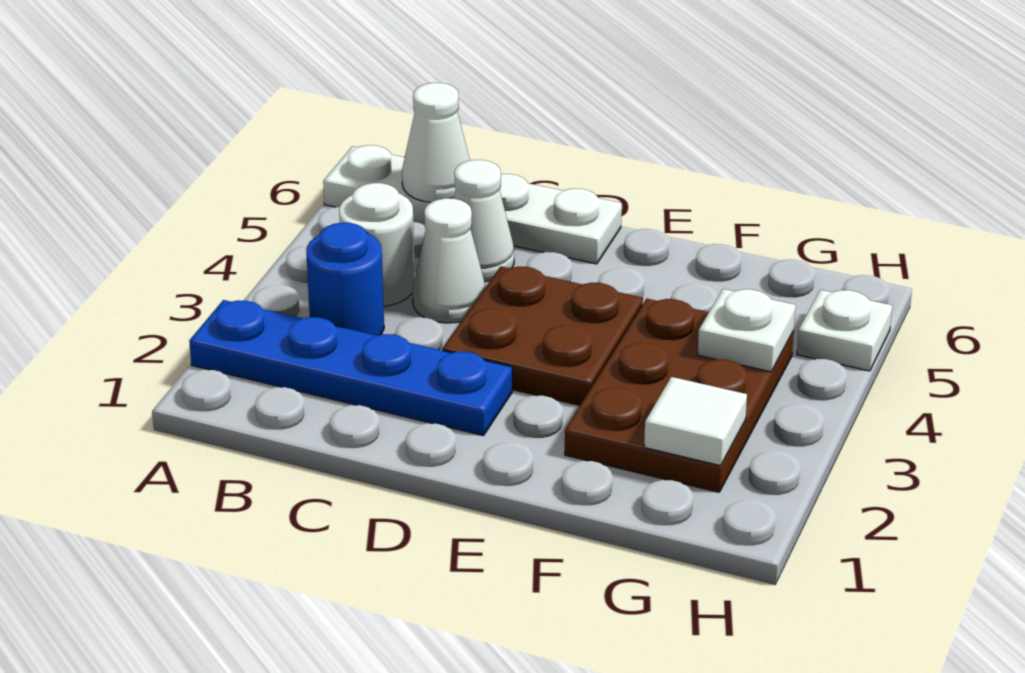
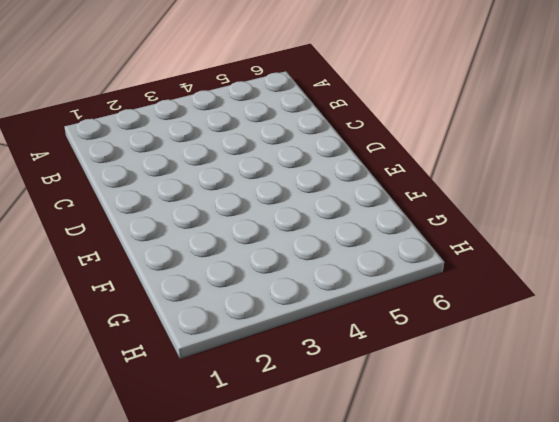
none -> blue 1x4 plate [189,300,512,436]
none -> white 1x4 plate [323,145,622,264]
none -> blue 1x1 round brick [306,223,384,335]

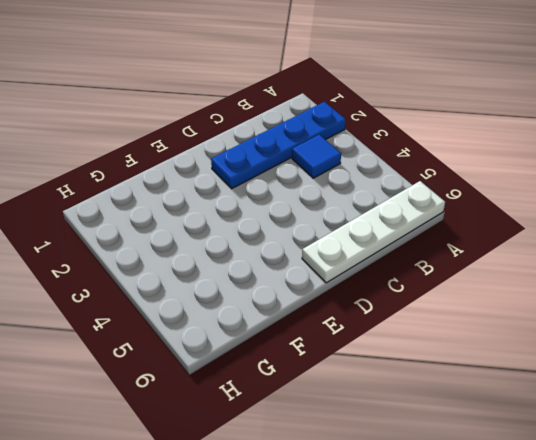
blue 1x1 tile [292,135,341,178] -> blue 1x1 round brick [306,223,384,335]
none -> white 1x1 round brick [339,183,415,306]
none -> white 1x1 cone [413,198,485,323]
none -> white 1x1 cone [454,160,514,282]

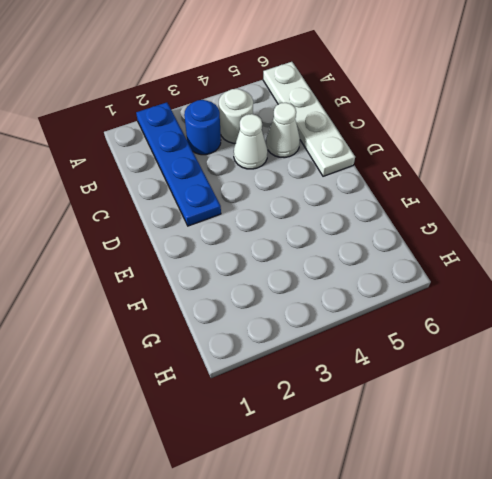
none -> brown 2x2 plate [442,266,643,405]
none -> brown 2x3 plate [565,299,794,492]
none -> white 1x1 plate [797,290,892,371]

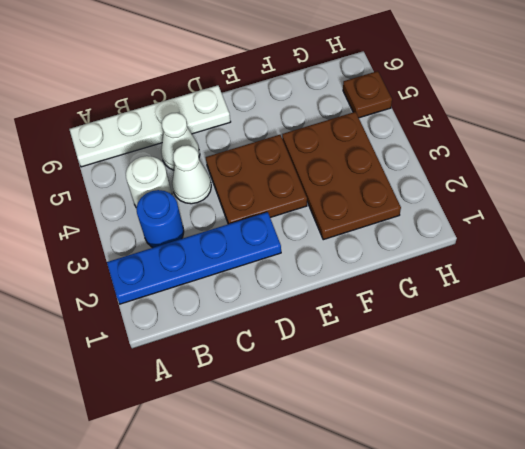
brown 1x1 plate [343,71,392,118] -> white 1x1 plate [797,290,892,371]
none -> white 1x1 cone [402,83,470,202]
none -> white 1x1 tile [644,377,747,466]
none -> white 1x1 plate [698,289,796,372]

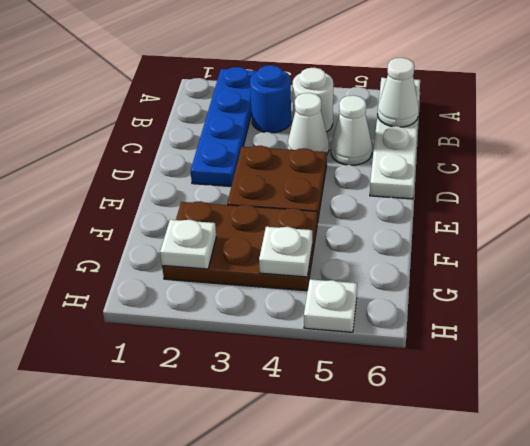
white 1x1 plate [160,220,216,269] -> white 1x1 tile [644,377,747,466]

